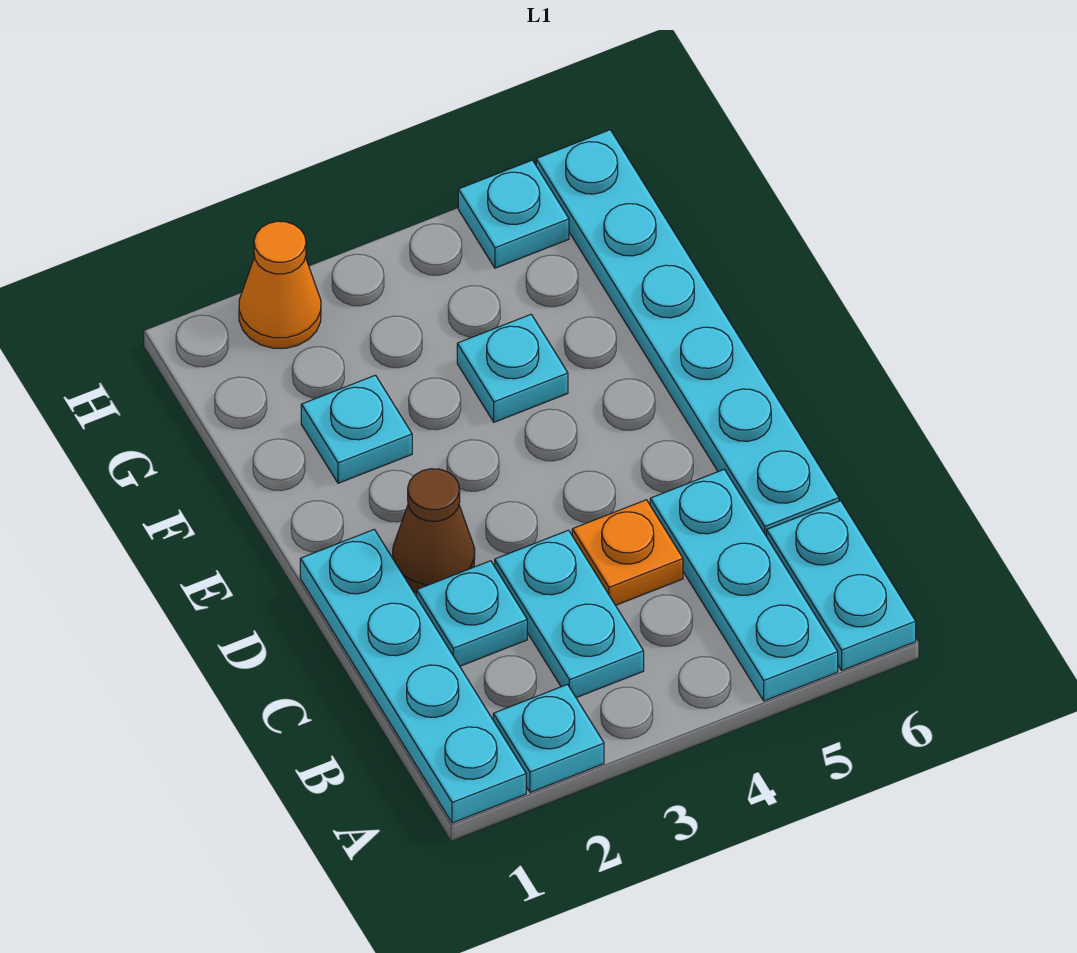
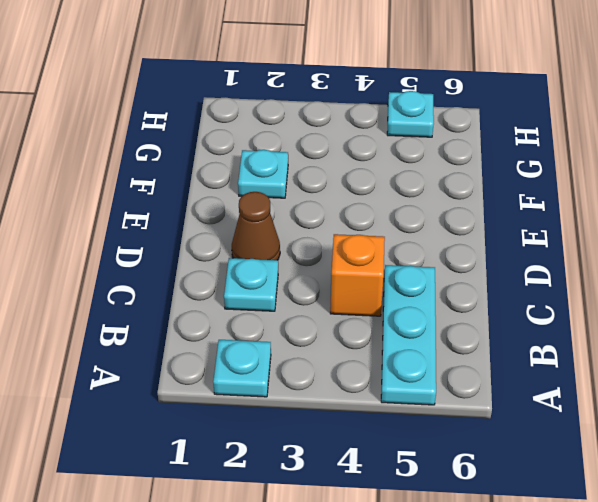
orange 1x1 brick [330,234,385,316] -> orange 1x1 plate [572,500,683,605]
none -> cyan 1x4 plate [300,529,526,823]
none -> cyan 1x2 plate [767,501,916,670]
none -> cyan 1x2 plate [495,530,644,698]

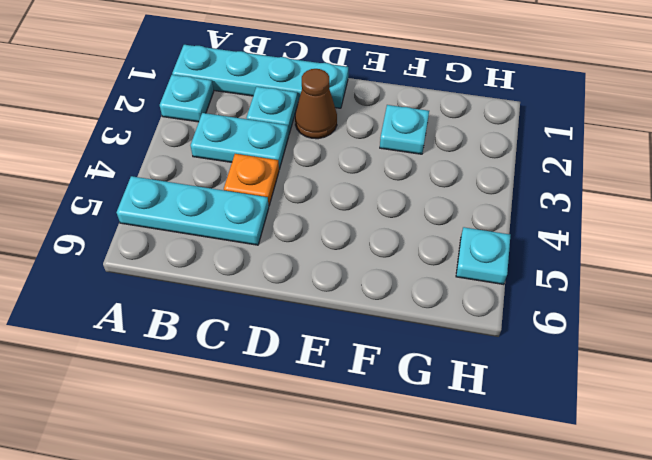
none -> cyan 1x2 plate [767,501,916,670]
none -> cyan 1x6 plate [536,130,839,537]
none -> cyan 1x1 plate [457,315,568,422]

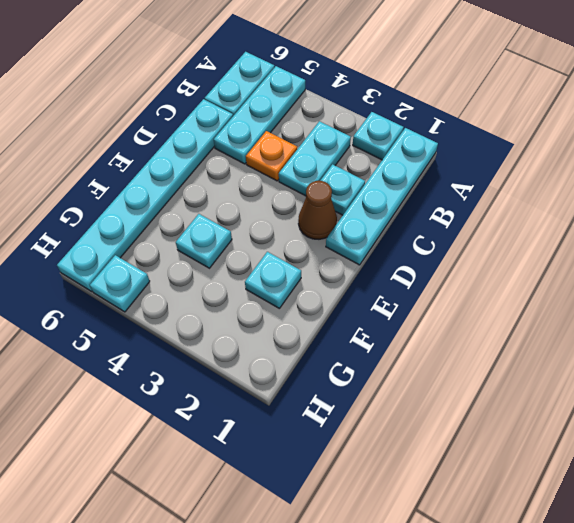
none -> orange 1x1 cone [239,221,321,348]

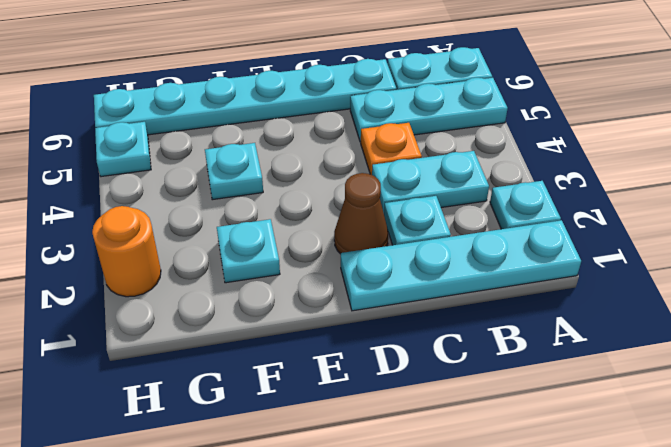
orange 1x1 round brick [92,206,161,297] -> orange 1x1 cone [239,221,321,348]

